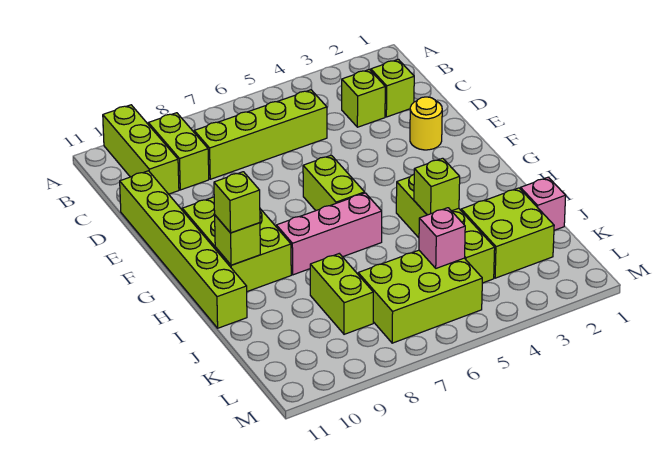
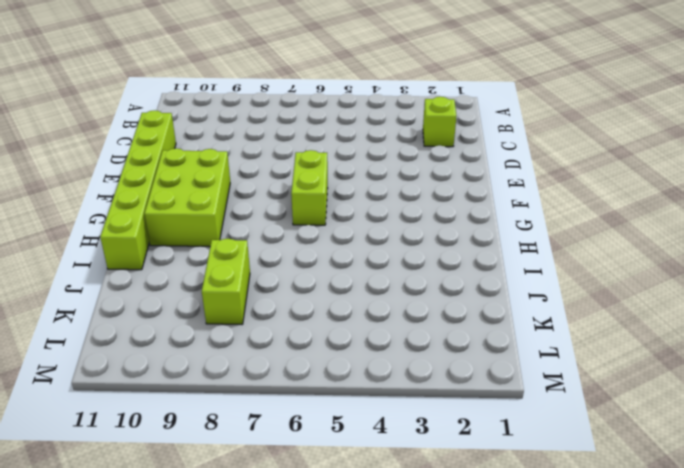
none -> lime 1x3 brick [103,105,179,194]
none -> lime 1x2 brick [148,113,209,190]
none -> lime 1x1 brick [342,69,385,127]

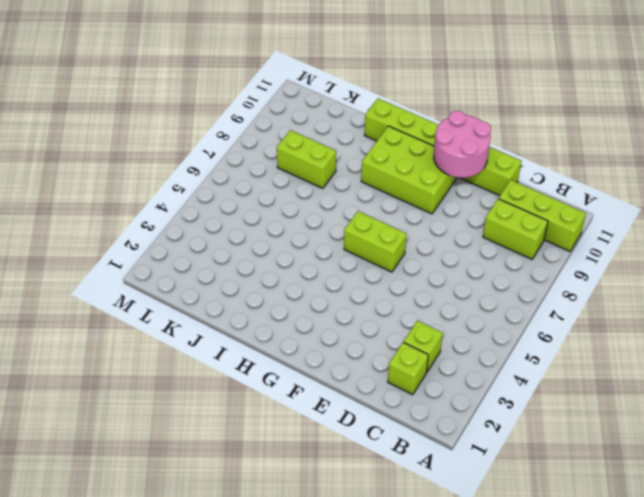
pink 2x2 round brick [434,111,491,178] -> none
none -> lime 1x4 brick [194,90,327,179]
none -> yellow 1x1 round brick [410,97,442,150]
none -> lime 1x4 brick [396,174,495,283]

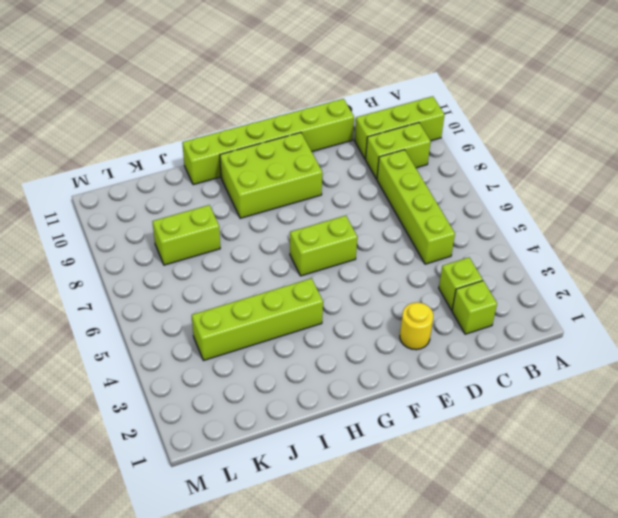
none -> pink 1x3 brick [276,193,382,275]
none -> pink 1x1 brick [520,177,566,230]
none -> lime 2x2 brick [461,188,554,278]

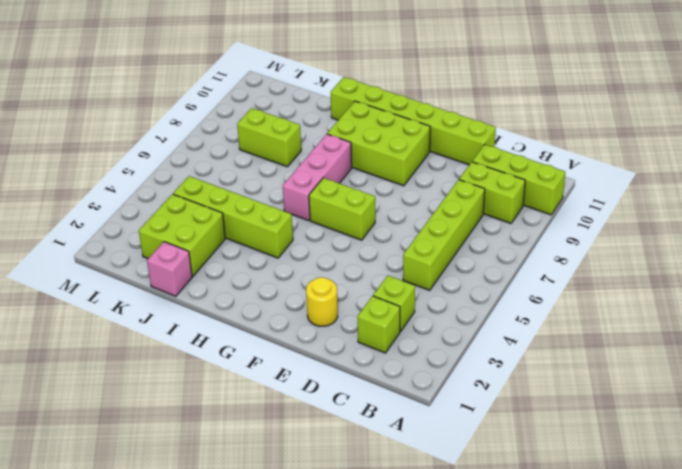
none -> lime 2x3 brick [358,250,482,343]
none -> lime 1x1 brick [215,215,260,265]
none -> lime 1x1 brick [414,158,460,215]

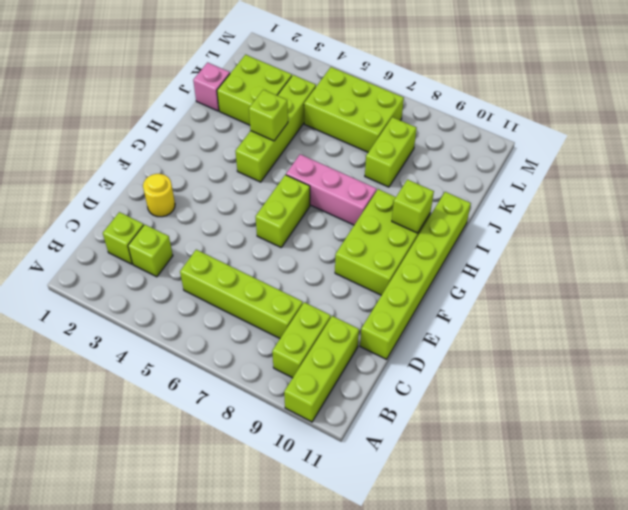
none -> pink 1x1 brick [419,208,465,268]
none -> lime 1x1 brick [214,172,260,233]

